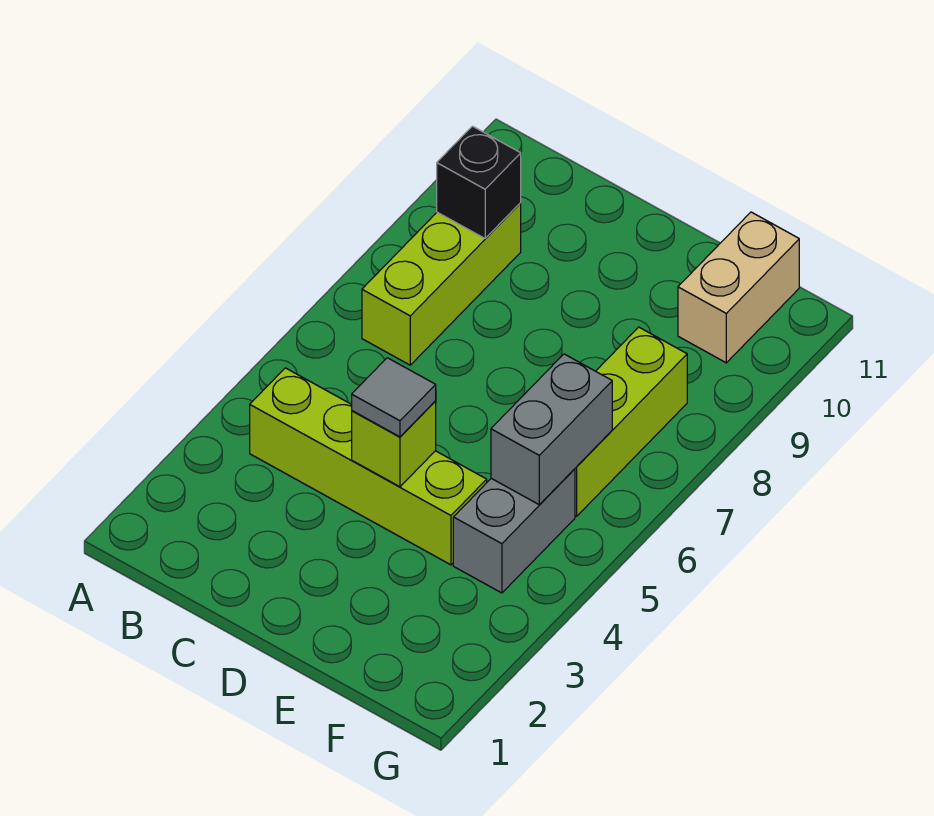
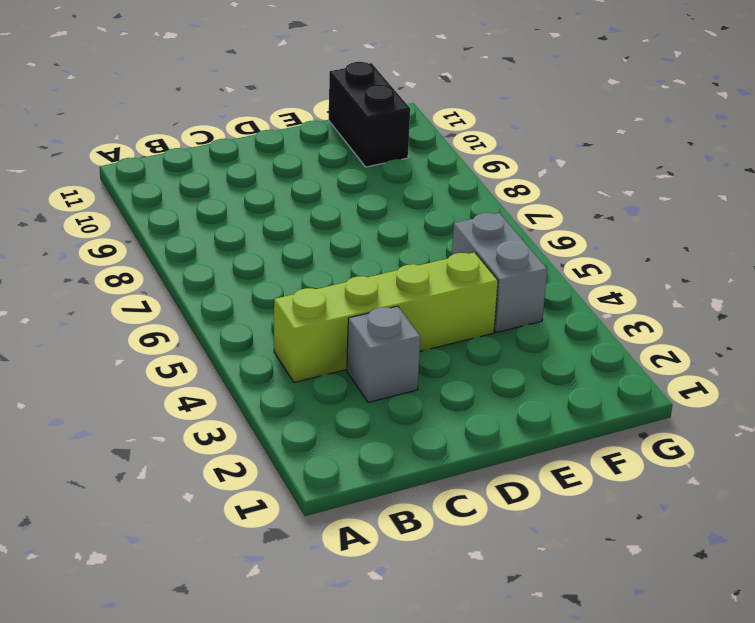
grey 1x1 brick [347,306,420,402] -> none
black 1x2 brick [329,62,410,167] -> tan 1x2 brick [678,212,799,363]
none -> lime 1x3 brick [362,203,521,365]
none -> lime 1x3 brick [575,327,687,516]

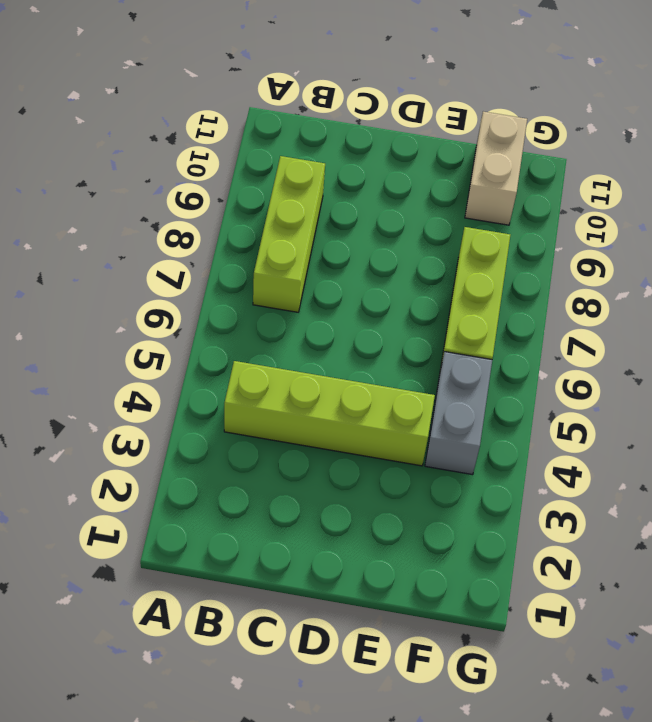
none -> black 1x1 brick [437,126,521,238]
none -> lime 1x1 brick [352,401,436,487]

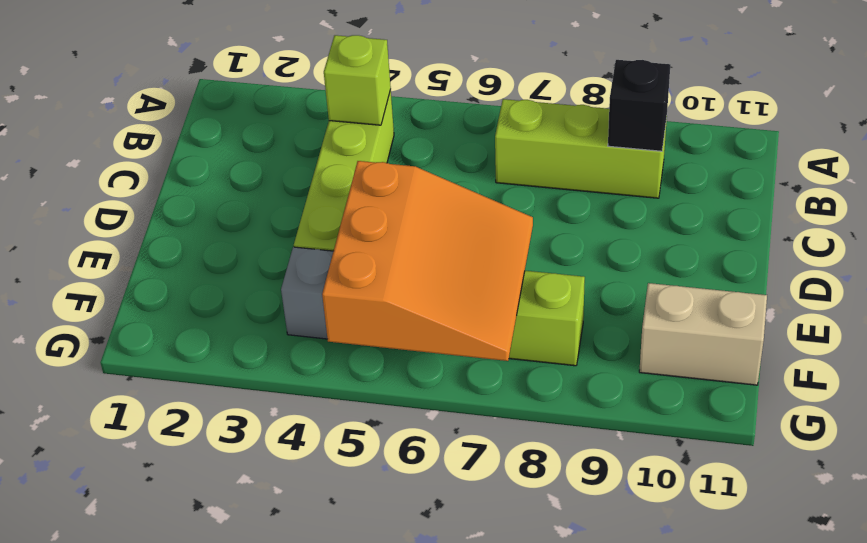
lime 1x1 brick [324,35,391,125] -> lime 1x1 brick moved to [352,401,436,487]
orange 3x3 slope [322,161,533,361] -> grey 1x2 brick [491,354,612,504]
none -> grey 1x1 tile [352,358,436,437]

